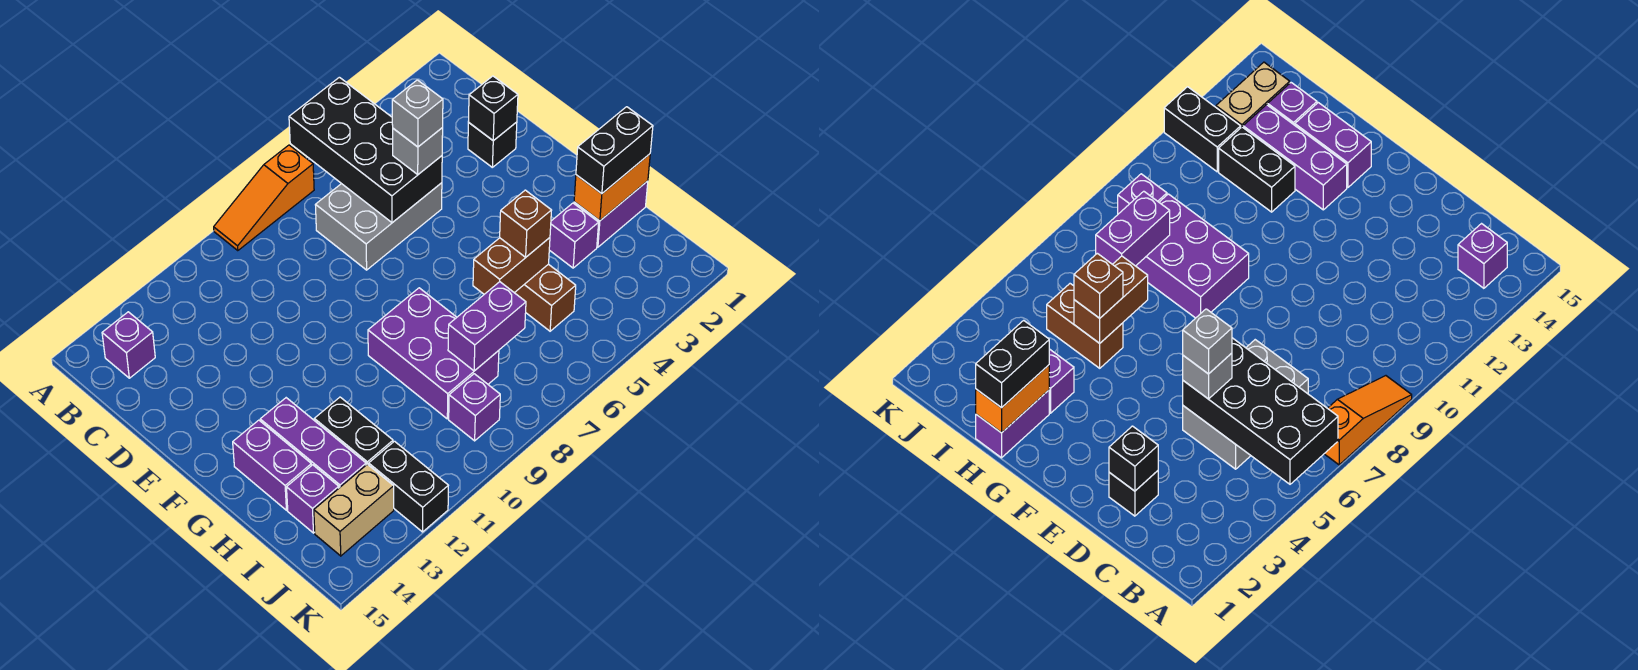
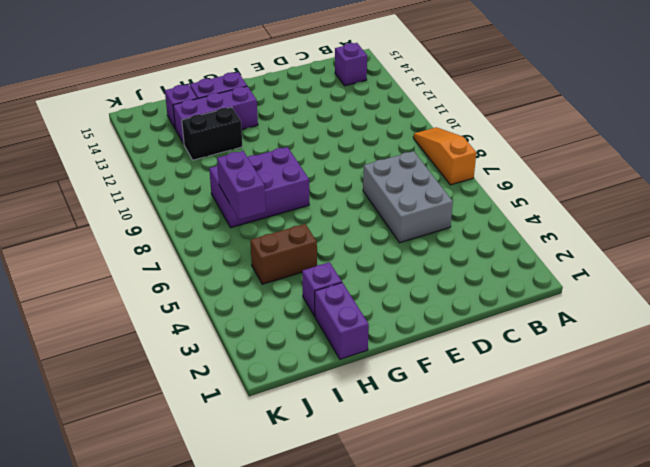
none -> black 1x1 brick [468,122,517,167]
none -> purple 1x1 brick [449,374,500,441]
none -> black 1x2 brick [369,441,448,532]

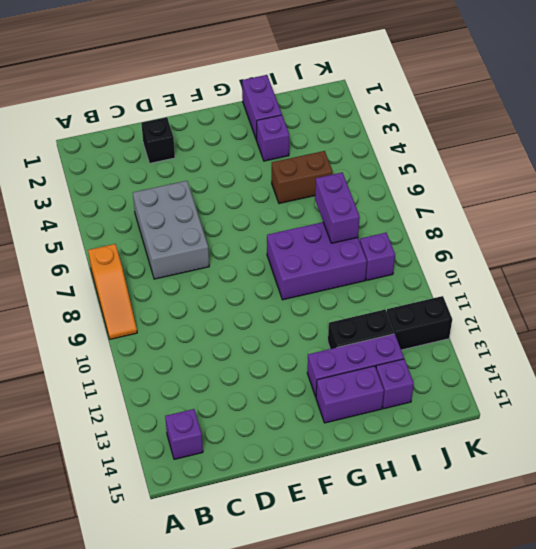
none -> tan 1x2 brick [314,464,394,556]
none -> black 2x4 brick [289,77,442,223]
none -> black 1x1 brick [468,76,518,141]

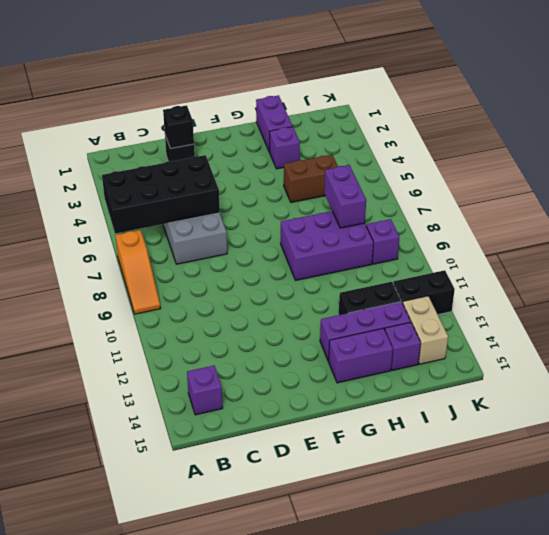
none -> orange 1x2 brick [574,154,650,221]
none -> brown 1x2 brick [473,238,550,294]
none -> grey 1x1 brick [393,128,443,175]

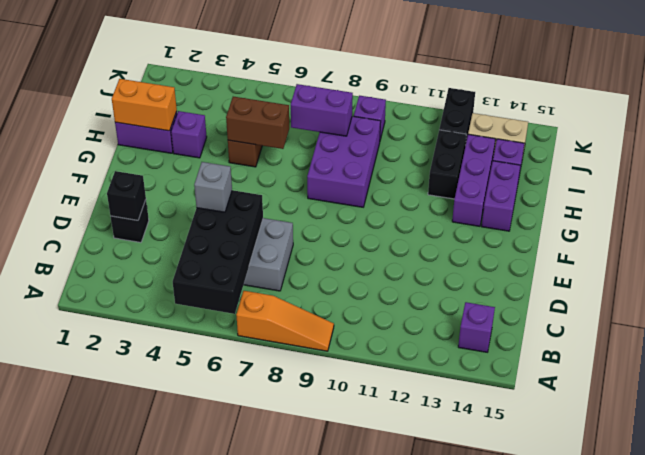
none -> black 1x2 brick [576,107,653,194]
none -> brown 1x1 brick [500,190,552,257]
none -> grey 1x1 brick [392,80,443,147]

